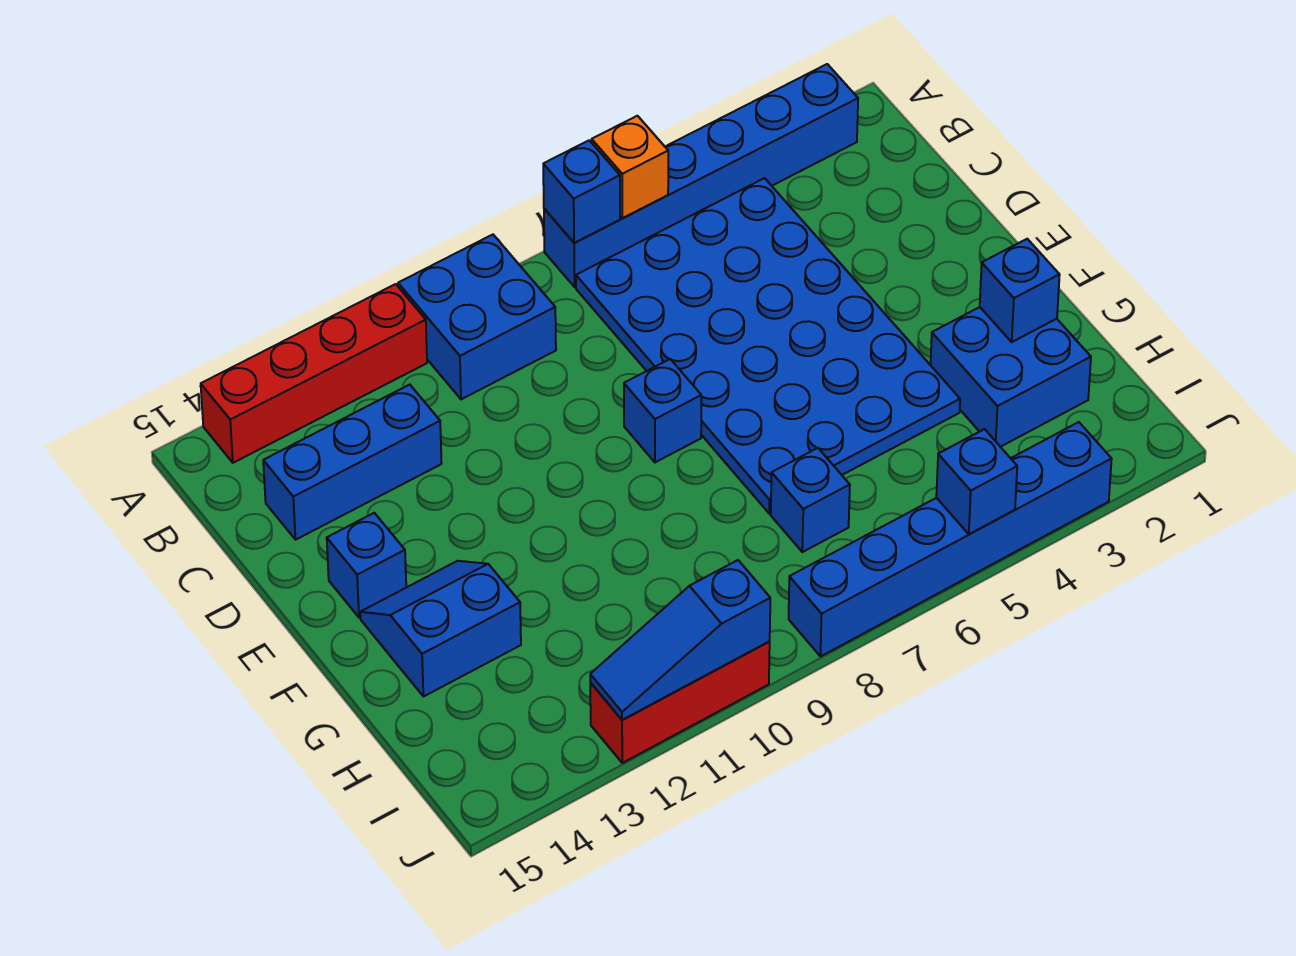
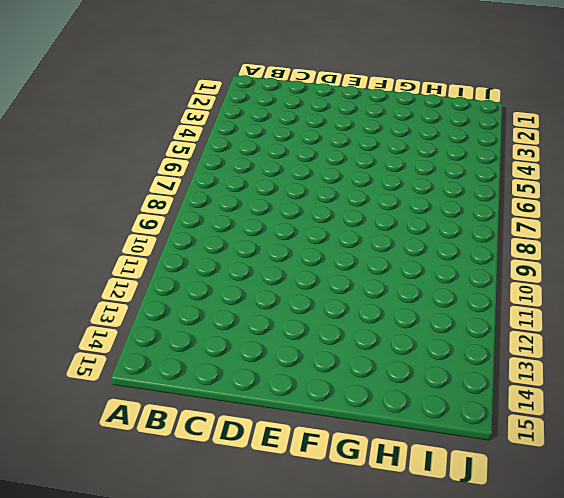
none -> blue 1x6 brick [544,64,858,287]
none -> blue 2x2 brick [398,235,556,399]
none -> red 1x4 brick [201,284,427,463]

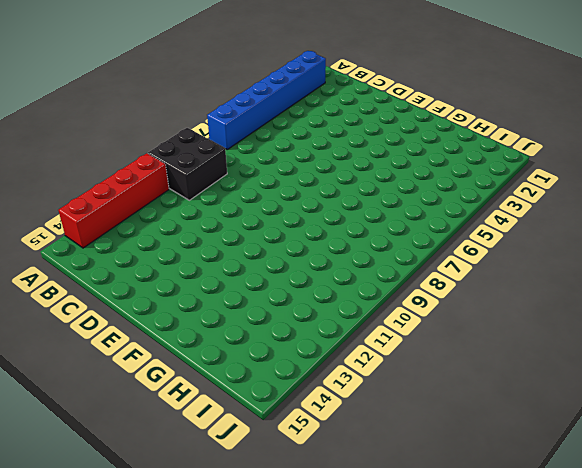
black 2x2 brick [148,128,227,200] -> blue 2x2 brick [398,235,556,399]
none -> blue 4x6 plate [576,178,960,513]
none -> blue 1x3 brick [263,385,442,540]
none -> blue 1x1 brick [624,359,701,462]

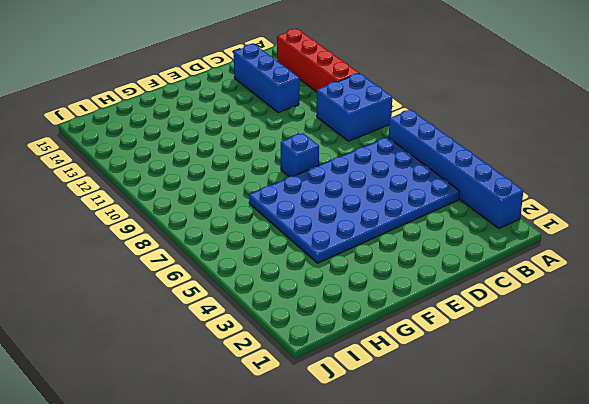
none -> blue 1x1 brick [327,513,406,618]
none -> blue 2x2 slope [360,561,521,697]
none -> blue 2x2 brick [931,307,1091,447]

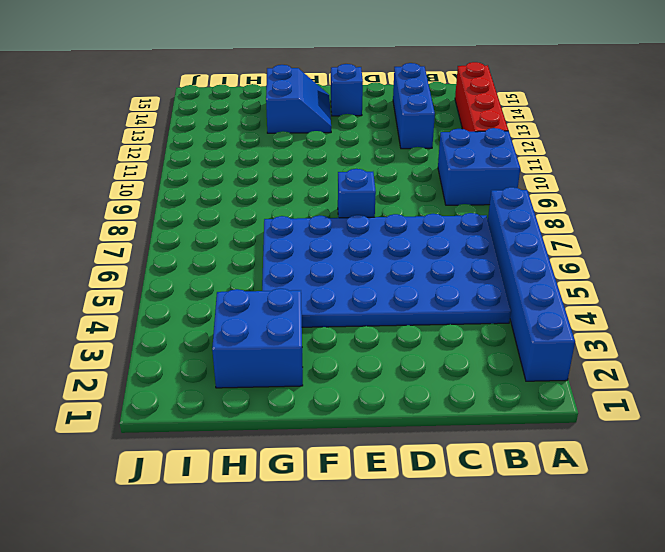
none -> blue 1x1 brick [771,448,850,552]
none -> blue 1x6 brick [789,422,1112,657]
none -> red 1x3 brick [590,642,770,763]

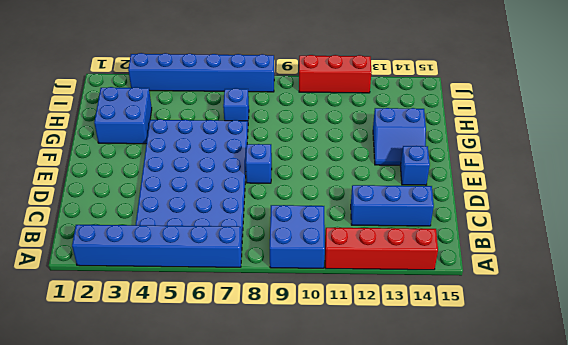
none -> orange 1x1 brick [592,116,668,218]
none -> blue 1x1 brick [543,140,620,243]
none -> blue 1x1 brick [980,239,1060,342]

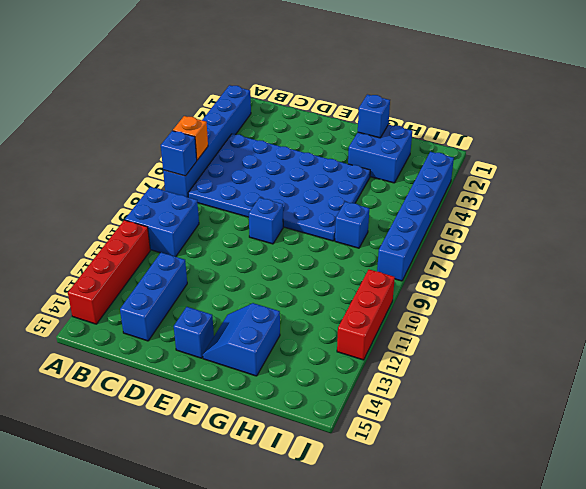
none -> blue 1x1 brick [936,429,1017,534]
none -> blue 1x3 slope [590,560,770,720]

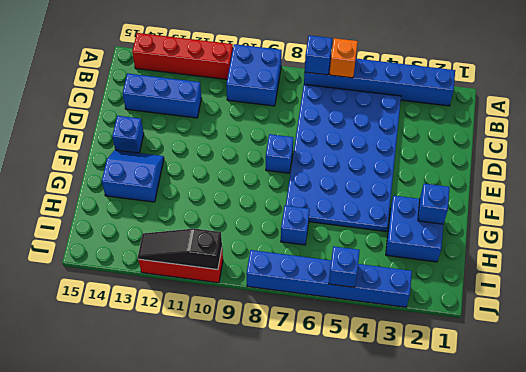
black 1x3 slope [138,229,222,270] -> blue 1x3 slope [590,560,770,720]

